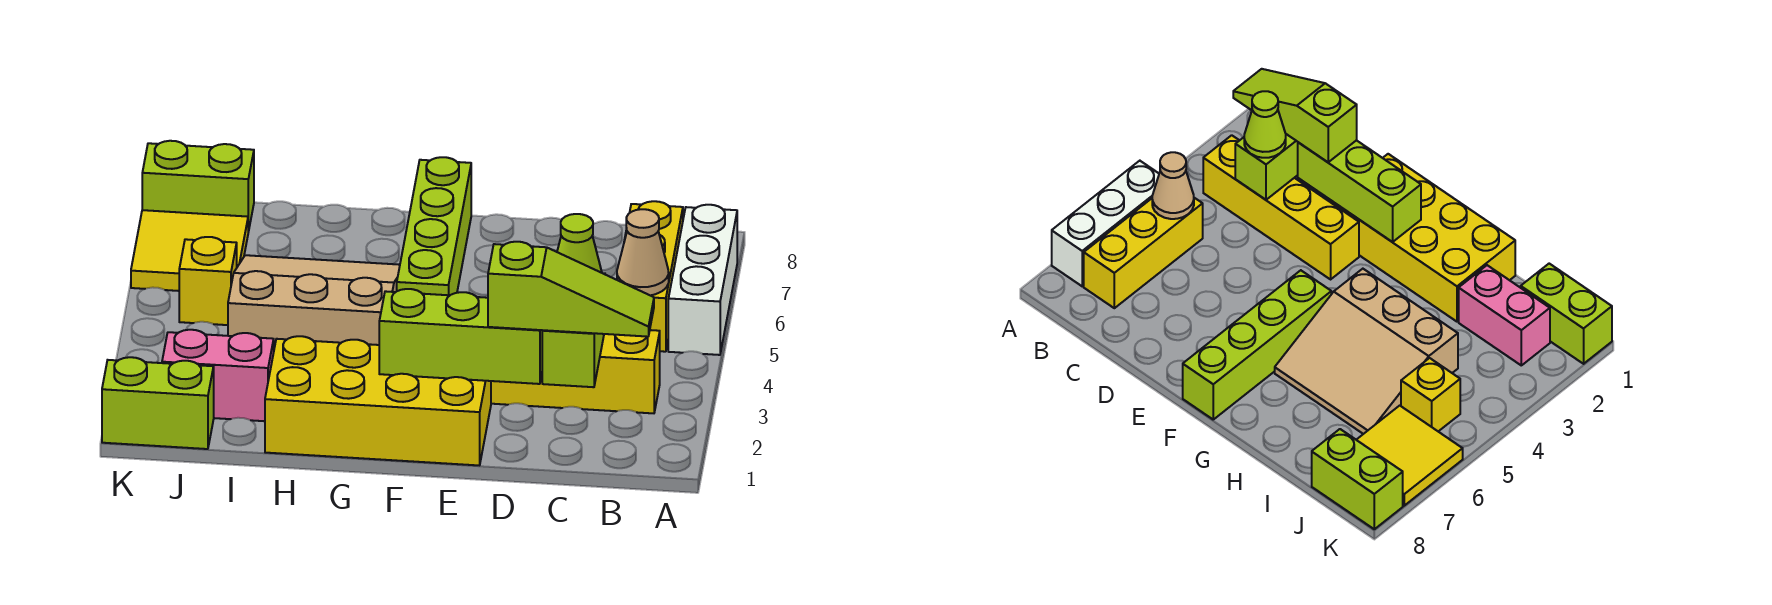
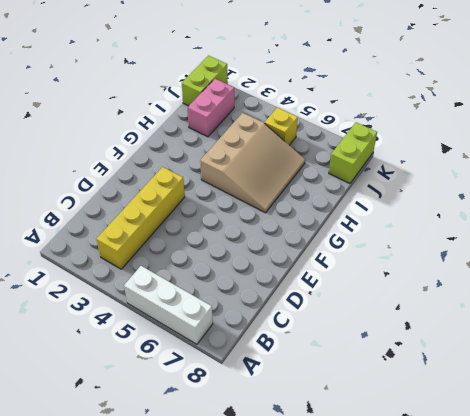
none -> yellow 1x3 brick [624,201,683,352]
none -> yellow 2x4 brick [265,336,491,465]
none -> lime 1x4 brick [397,157,471,295]

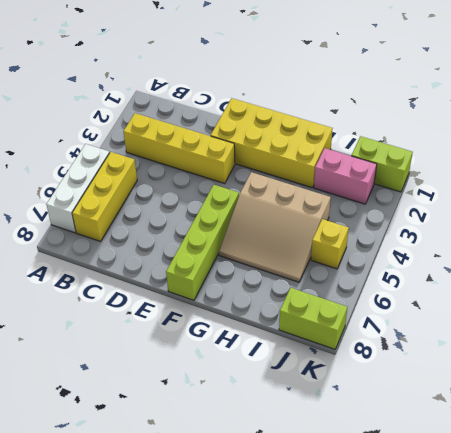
none -> yellow 2x2 tile [131,210,248,291]
none -> tan 1x1 cone [617,209,669,295]
none -> lime 1x2 brick [542,273,605,387]

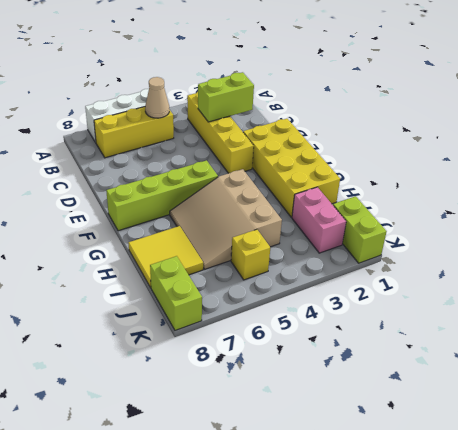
yellow 2x2 tile [128,226,203,288] -> yellow 2x2 tile moved to [131,210,248,291]
none -> lime 1x3 brick [379,289,543,384]
none -> lime 1x3 slope [488,242,654,337]
none -> lime 1x1 cone [557,214,602,273]

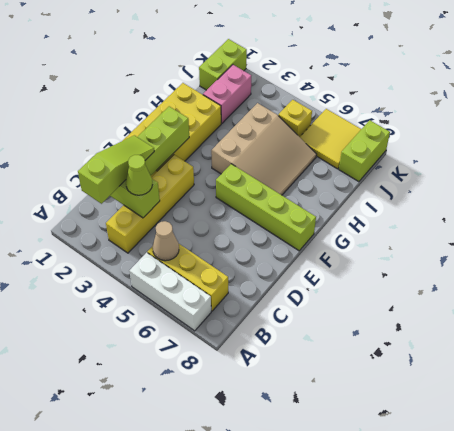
lime 1x3 slope [78,135,154,204] -> lime 1x3 slope turned to [488,242,654,337]

